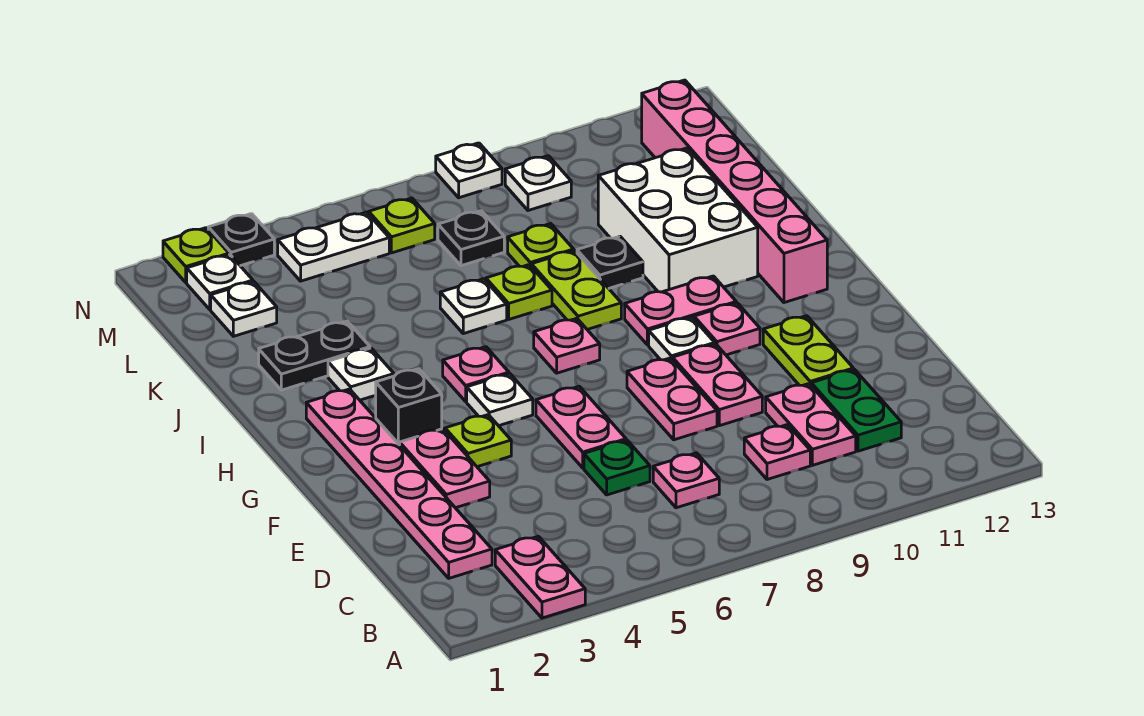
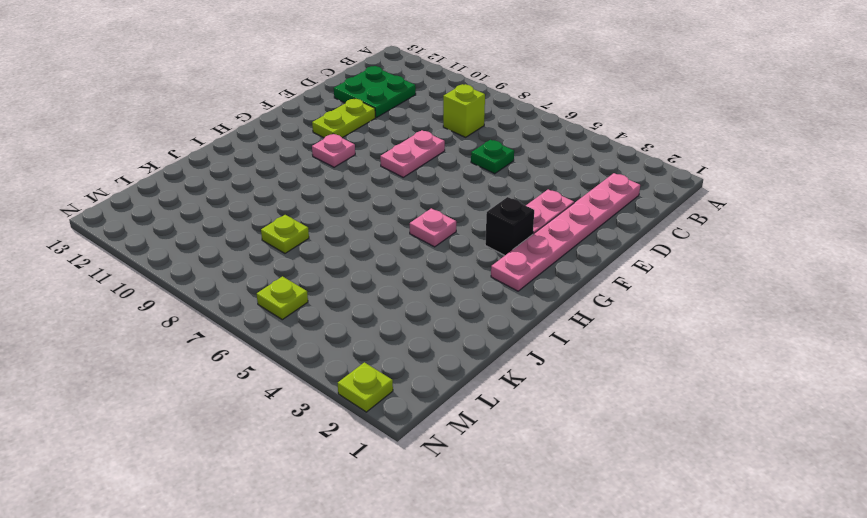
lime 1x1 brick [443,84,485,137] -> none
green 2x2 plate [334,66,416,118] -> green 1x2 plate [811,369,901,451]
none -> pink 1x2 plate [495,536,585,618]
none -> pink 1x1 plate [653,453,719,508]
none -> pink 1x1 plate [744,425,810,479]
none -> pink 1x2 plate [766,384,856,465]

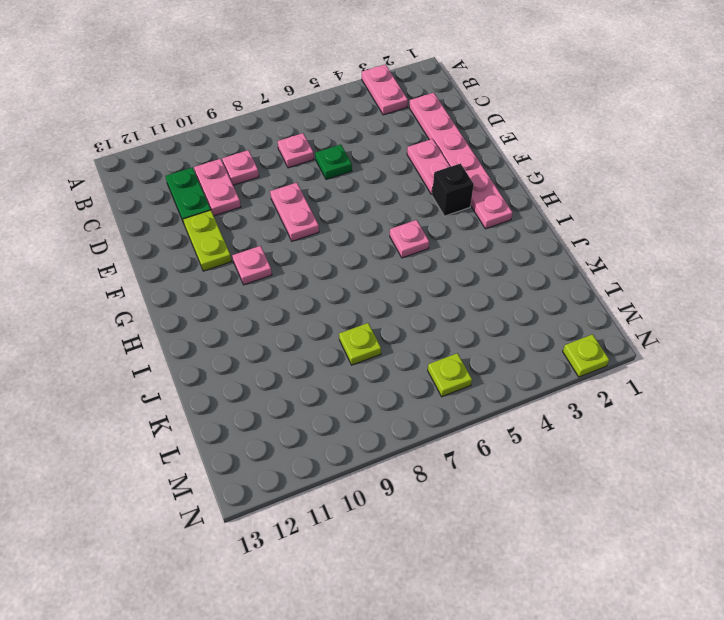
none -> pink 1x2 plate [536,386,626,468]
none -> pink 1x2 plate [673,344,762,426]
none -> lime 1x1 plate [445,415,511,467]
none -> white 1x1 plate [467,374,533,426]

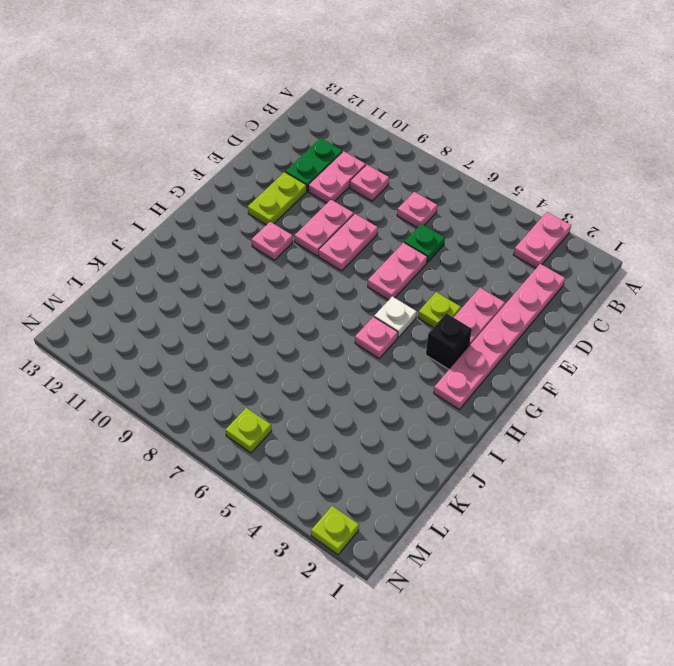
none -> white 1x1 plate [649,317,715,360]
none -> pink 1x1 plate [534,318,600,373]
none -> pink 1x2 plate [625,276,736,345]
none -> pink 1x6 brick [642,80,827,303]

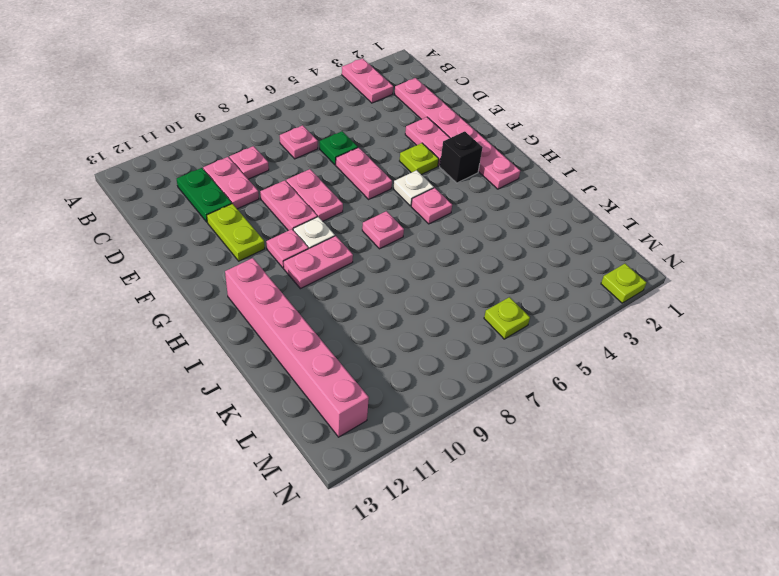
none -> white 1x1 plate [328,348,394,400]
none -> lime 1x2 plate [531,250,621,329]
none -> white 2x3 brick [598,148,758,292]
none -> black 1x2 plate [259,321,370,390]

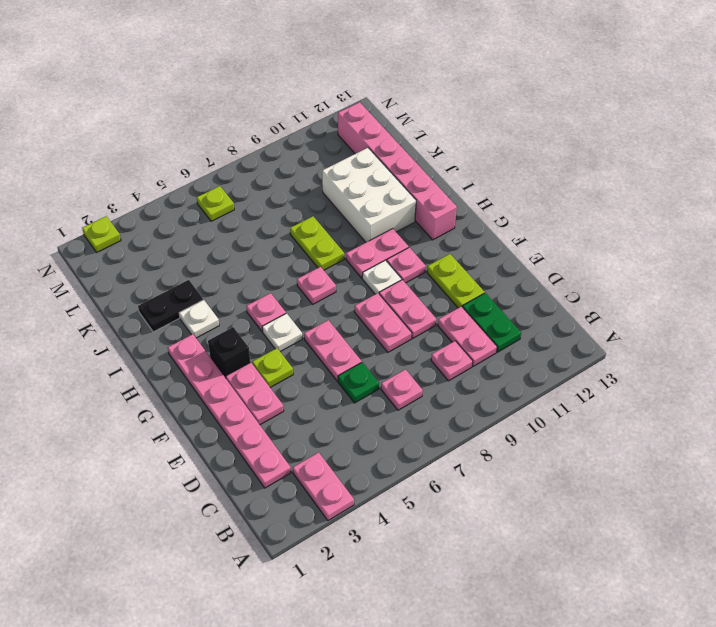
none -> white 1x1 plate [440,279,507,334]
none -> lime 1x1 plate [486,265,552,319]
none -> black 1x1 plate [577,236,643,288]
none -> lime 1x1 plate [508,224,574,266]

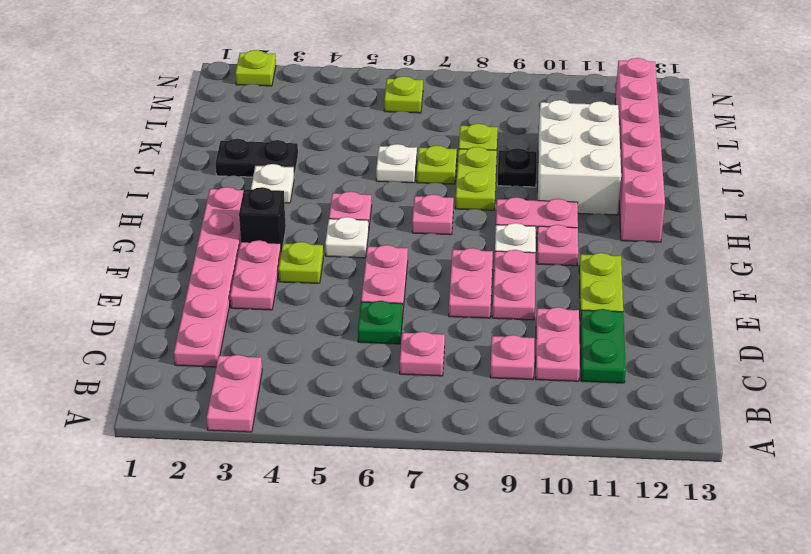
none -> white 1x1 plate [211,282,277,336]
none -> black 1x1 plate [438,211,504,266]
none -> white 1x1 plate [187,255,253,309]
none -> white 1x2 plate [278,212,389,281]

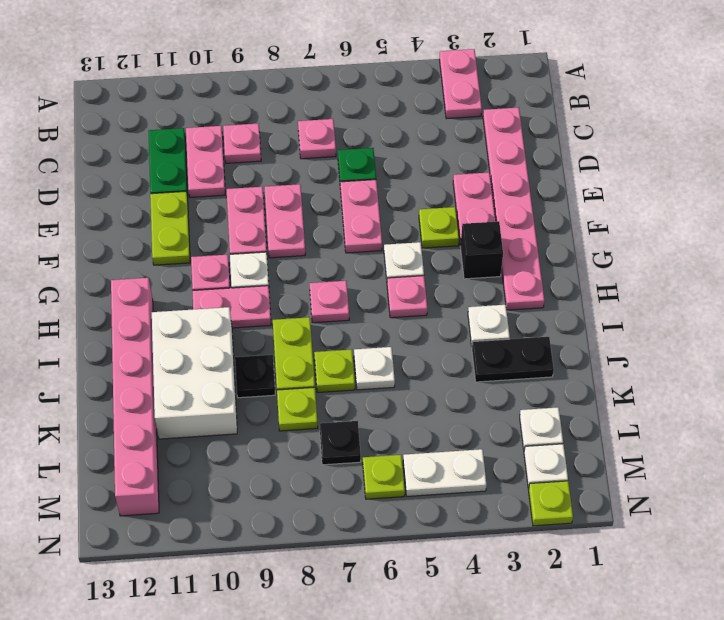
none -> white 1x1 plate [505,156,571,210]
none -> black 1x1 plate [208,214,274,266]
none -> white 1x1 plate [436,143,502,198]

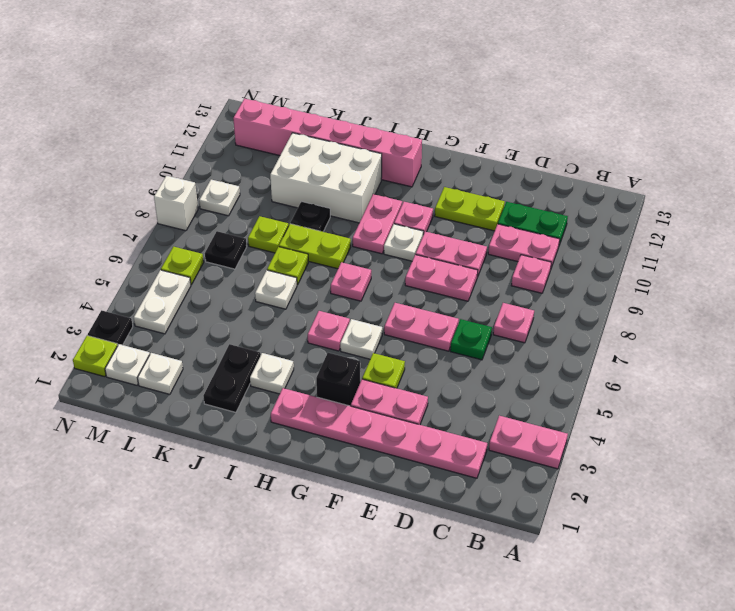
white 1x1 brick [154,176,198,231] -> white 1x1 plate [436,143,502,198]

